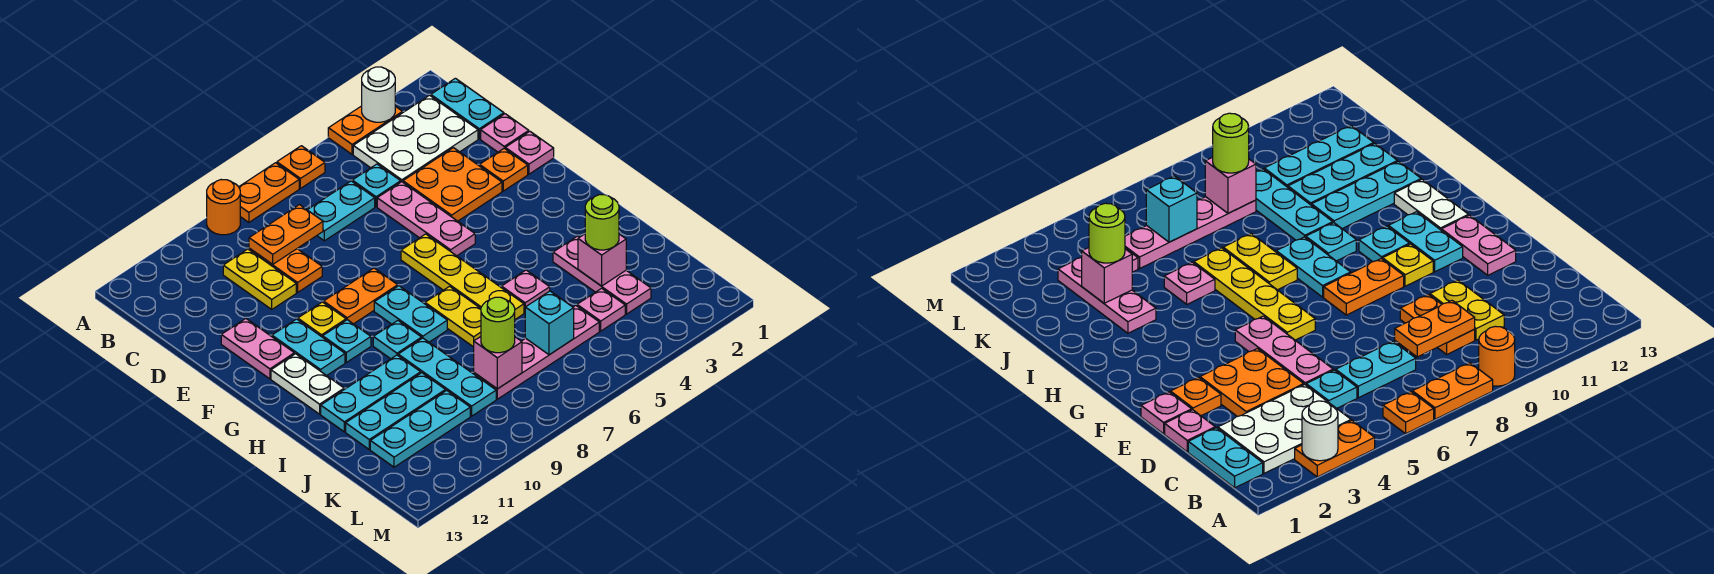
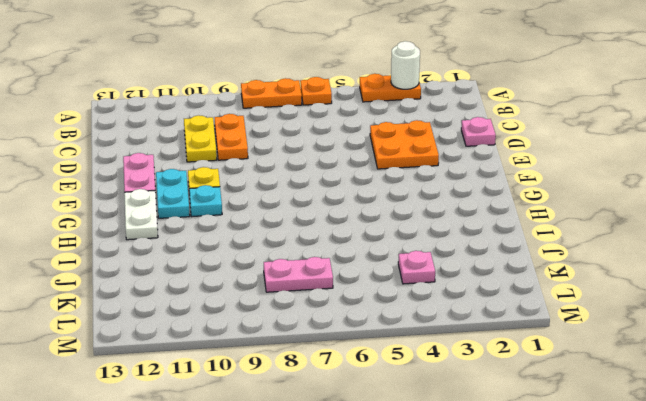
pink 1x2 plate [264,257,333,292] -> pink 1x4 plate [474,305,599,399]
none -> orange 1x1 round brick [207,180,240,235]
none -> cyan 1x2 plate [431,78,504,139]
none -> white 2x3 plate [353,95,478,182]
none -> cyan 1x1 plate [352,164,401,207]

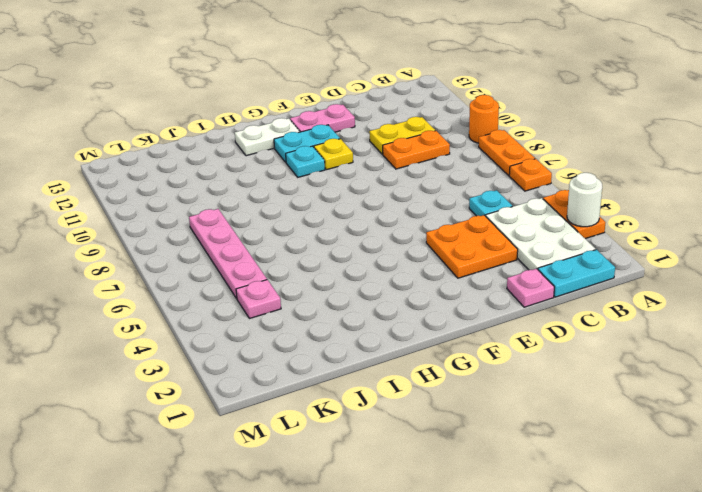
none -> cyan 1x2 plate [308,181,375,241]
none -> pink 1x3 plate [377,182,475,256]
none -> pink 1x1 plate [505,132,554,174]
none -> orange 1x1 plate [480,148,528,191]

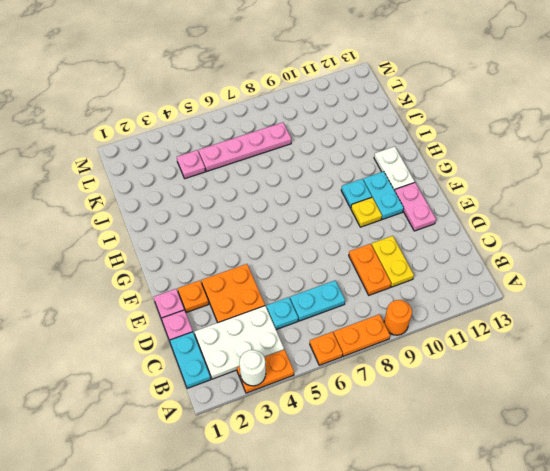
none -> pink 1x3 plate [377,182,475,256]
none -> yellow 1x4 plate [401,234,524,319]
none -> orange 1x2 plate [324,268,398,324]
none -> cyan 1x2 plate [374,286,447,342]

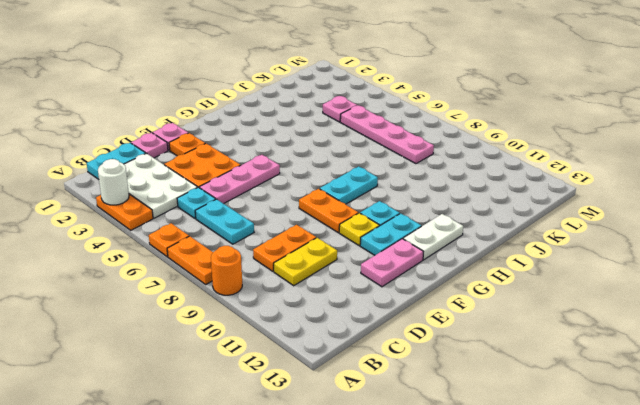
none -> yellow 1x4 plate [401,234,524,319]
none -> yellow 1x2 plate [425,286,481,347]
none -> cyan 1x1 plate [373,321,422,359]
none -> pink 1x3 plate [553,236,651,314]

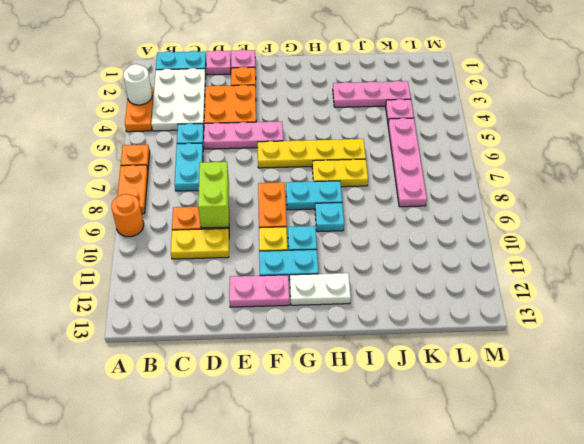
lime 1x2 brick [198,162,229,228] -> none
none -> pink 1x1 plate [502,270,550,313]
none -> cyan 1x3 plate [398,338,496,416]
none -> cyan 1x3 plate [321,355,421,432]
none -> cyan 1x3 plate [346,373,446,449]

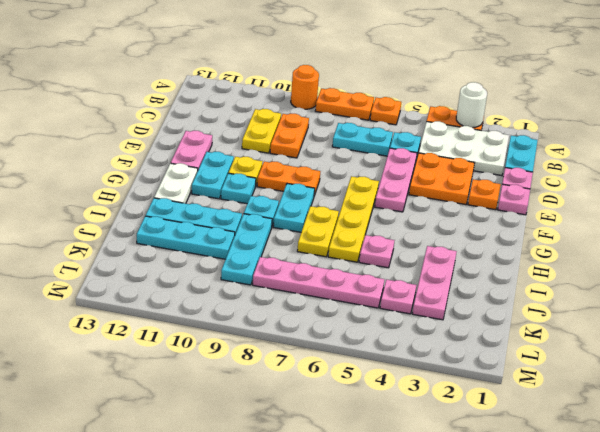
none -> cyan 1x3 plate [370,390,470,467]
none -> orange 1x2 plate [249,205,323,264]
none -> pink 1x1 brick [578,234,626,286]
none -> cyan 1x1 brick [525,291,574,355]

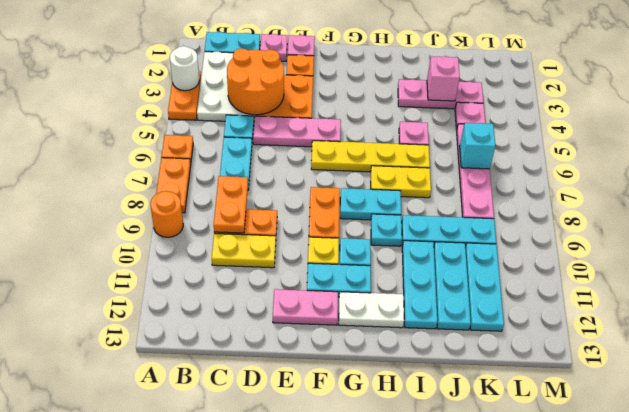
orange 2x2 round brick [227,48,284,115] -> none
none -> pink 1x1 brick [474,337,522,389]
none -> lime 1x1 round brick [585,195,619,250]
none -> lime 1x1 round brick [481,297,515,353]

